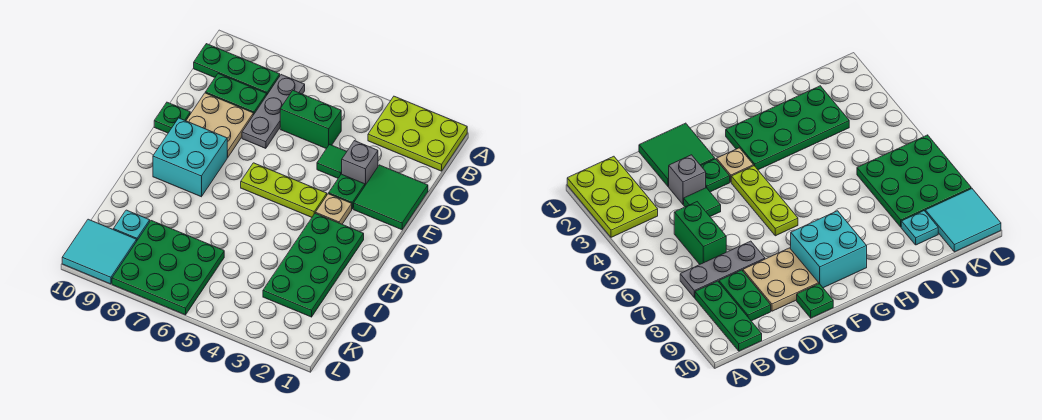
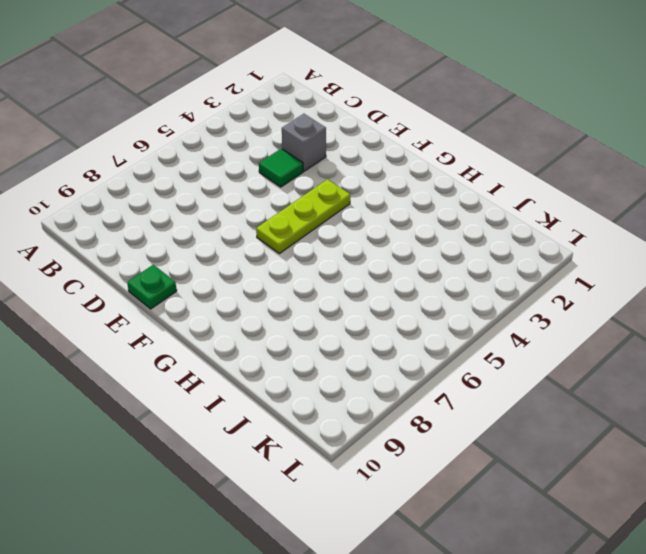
none -> lime 2x3 plate [368,96,467,171]
none -> grey 1x3 plate [242,75,305,148]
none -> green 1x3 plate [194,44,280,94]

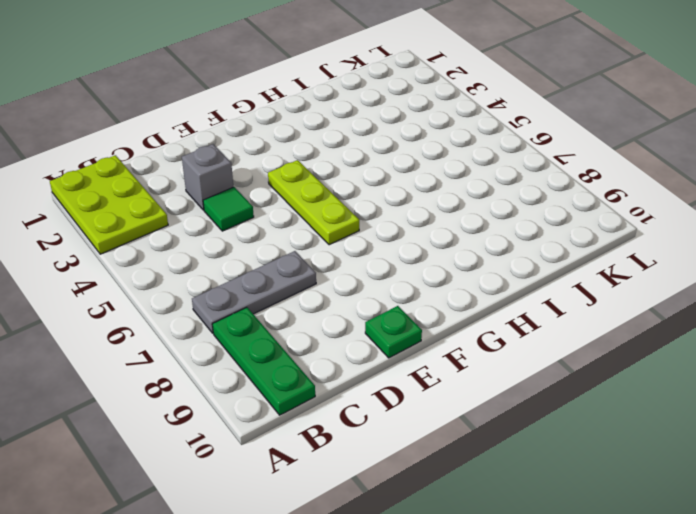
none -> green 1x2 brick [280,91,341,149]
none -> green 1x2 plate [205,74,267,115]
none -> green 2x2 tile [354,165,428,230]

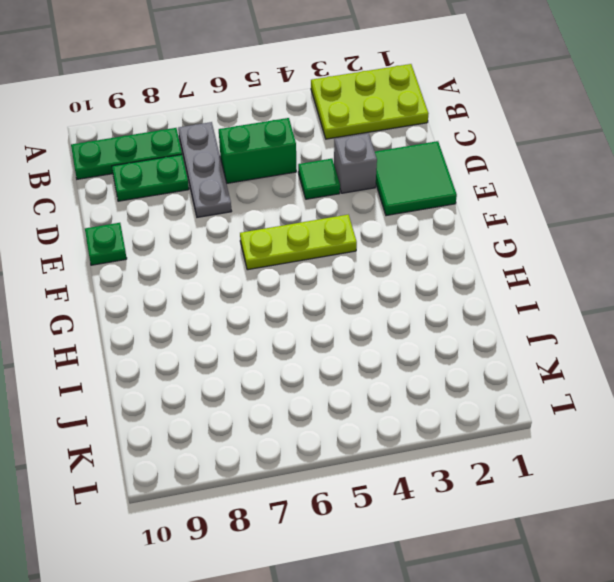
none -> tan 2x2 plate [186,93,253,157]
none -> green 1x1 plate [329,174,365,209]
none -> tan 1x1 plate [316,194,352,224]

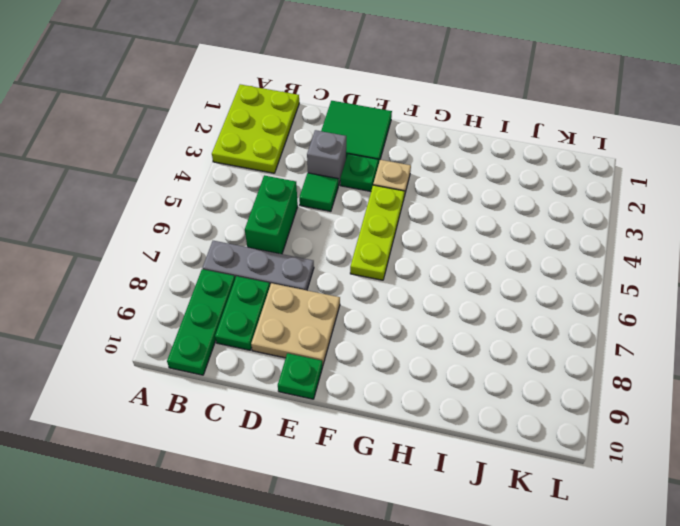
none -> cyan 2x2 brick [153,118,228,197]
none -> green 2x4 plate [263,213,364,317]
none -> green 3x3 plate [112,221,224,315]

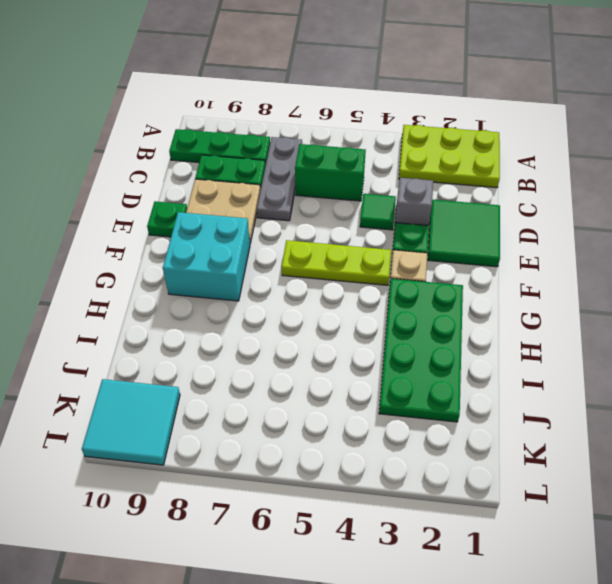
none -> green 3x3 plate [112,221,224,315]
none -> cyan 1x1 plate [113,210,150,240]

